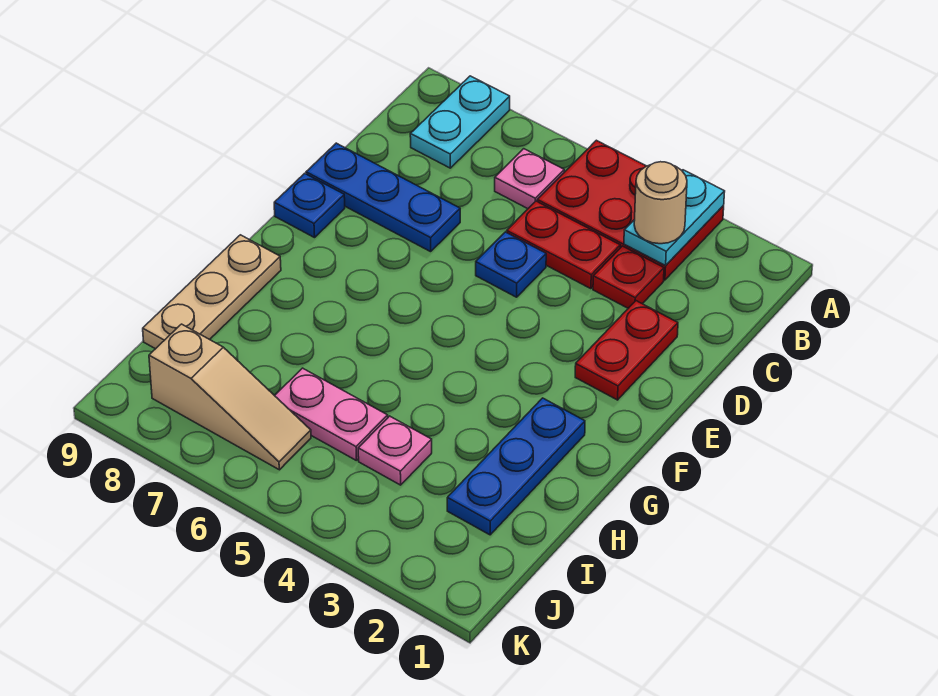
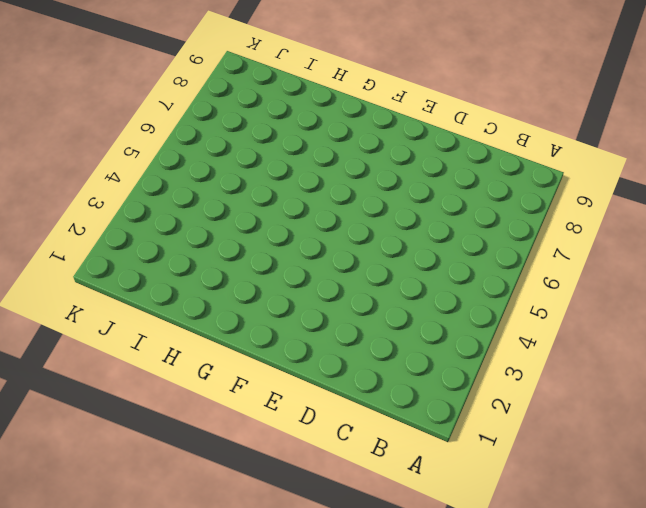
none -> red 2x3 plate [537,140,724,280]
none -> cyan 1x2 plate [410,76,510,168]
none -> pink 1x1 plate [495,149,564,209]

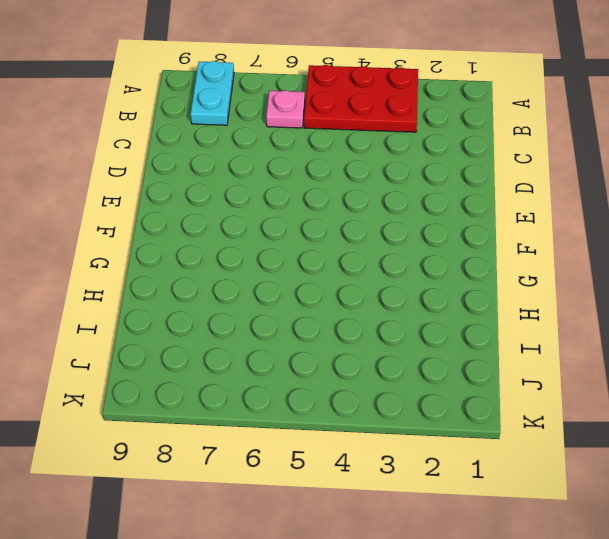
none -> red 1x1 plate [593,246,664,308]
none -> red 1x2 plate [507,201,620,289]
none -> red 1x2 plate [575,301,678,400]

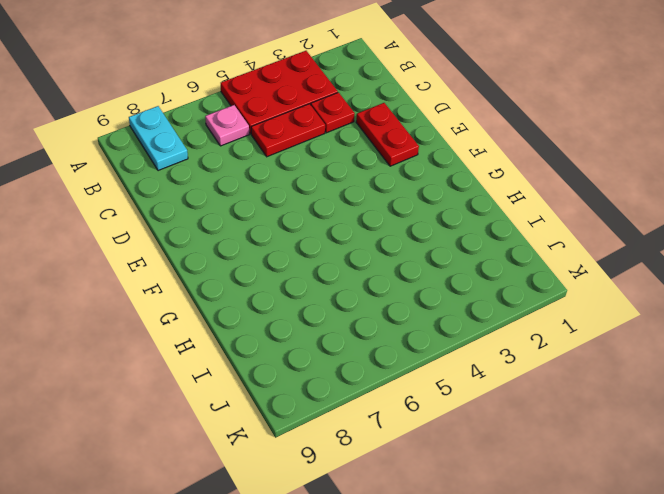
none -> blue 1x1 plate [476,232,546,297]
none -> blue 1x3 plate [306,143,460,252]
none -> blue 1x1 plate [274,173,345,238]

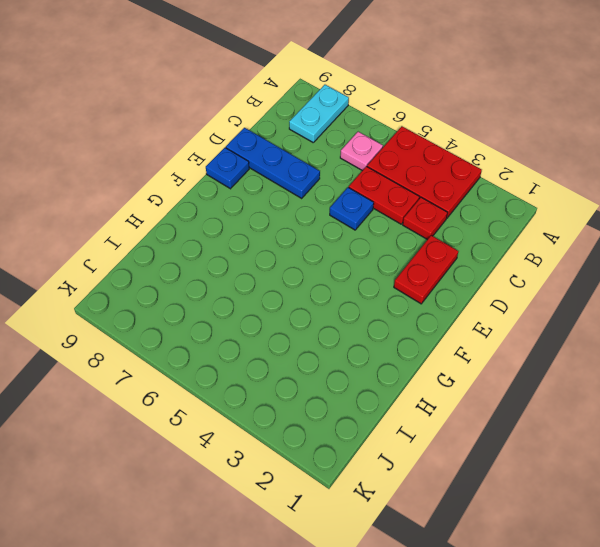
none -> blue 1x3 plate [447,398,585,535]
none -> tan 1x3 plate [143,235,281,349]
none -> pink 1x1 plate [358,416,432,485]

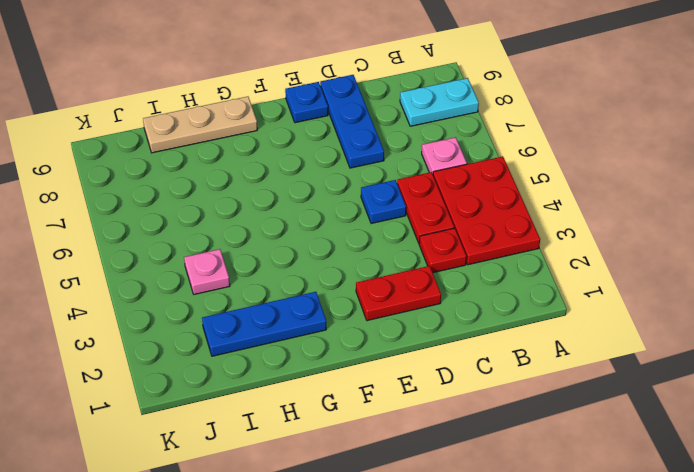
none -> pink 1x2 plate [275,368,388,461]
none -> tan 1x3 slope [149,324,311,470]
none -> cyan 1x2 plate [624,170,725,266]

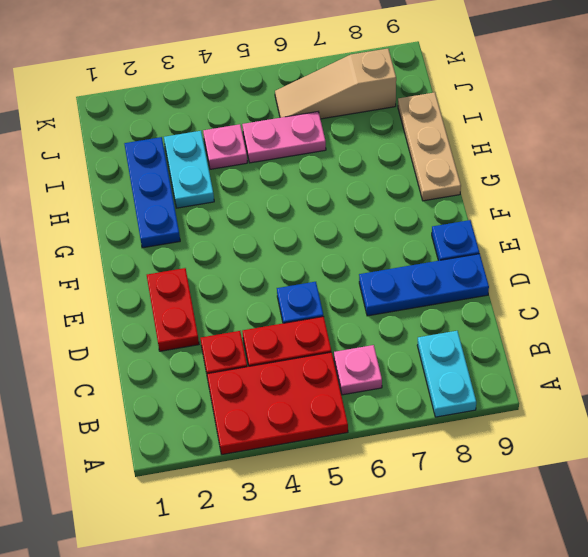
cyan 1x2 plate [164,131,214,208] -> cyan 1x2 plate moved to [624,170,725,266]
none -> tan 1x1 round brick [634,162,687,244]

